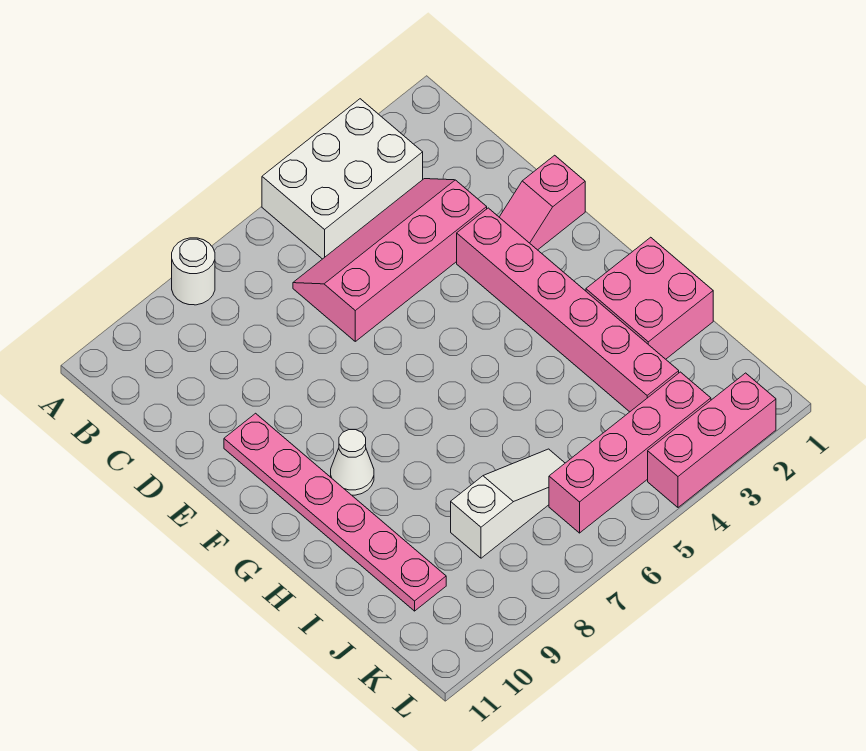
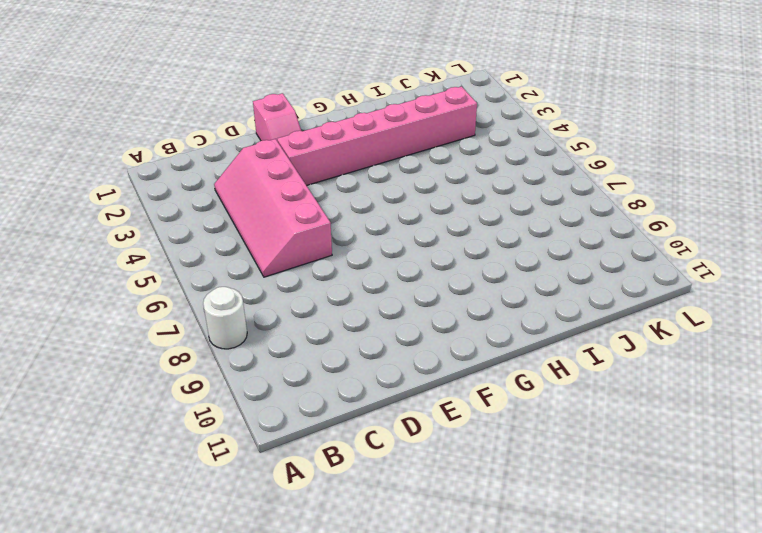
none -> white 2x3 brick [262,99,423,259]
none -> pink 1x6 plate [224,413,446,611]

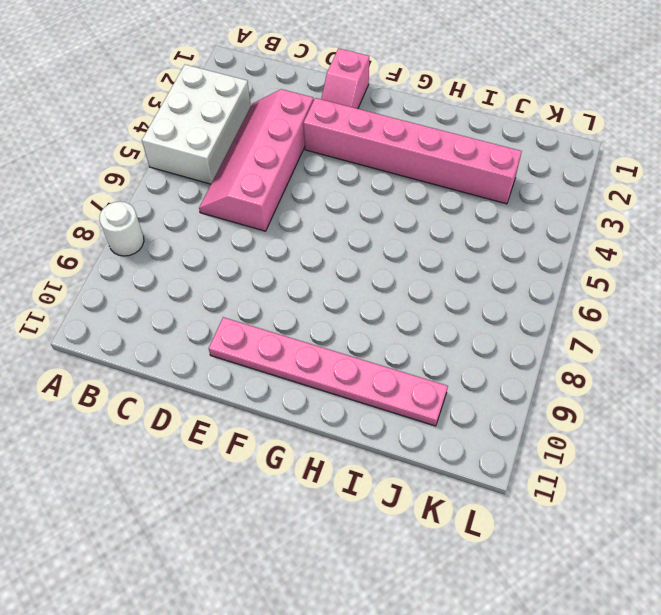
none -> white 1x1 cone [331,430,374,495]
none -> pink 2x2 brick [586,237,713,359]

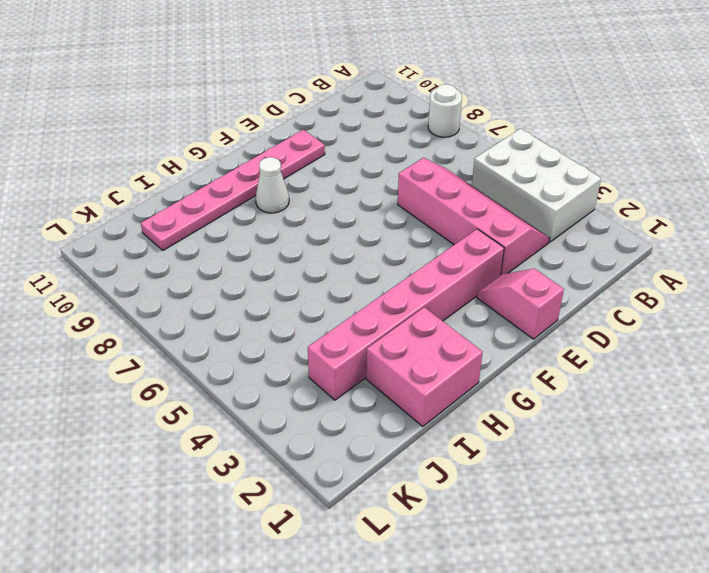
none -> white 1x3 slope [451,449,565,558]
none -> pink 1x4 brick [549,372,711,533]

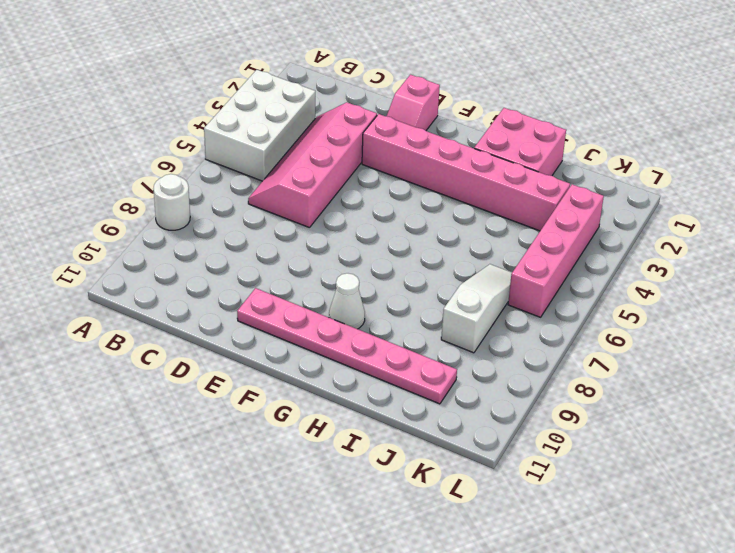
none -> pink 1x3 brick [648,373,776,507]

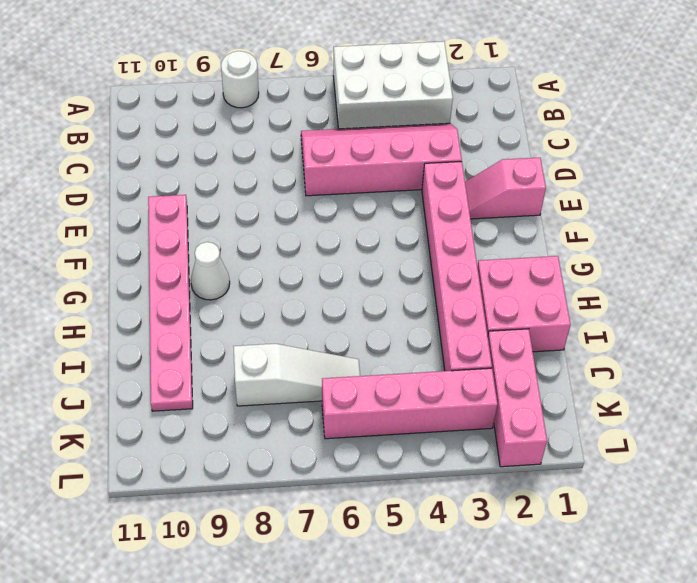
pink 1x3 brick [488,329,547,467] -> pink 1x3 brick turned to [648,373,776,507]

